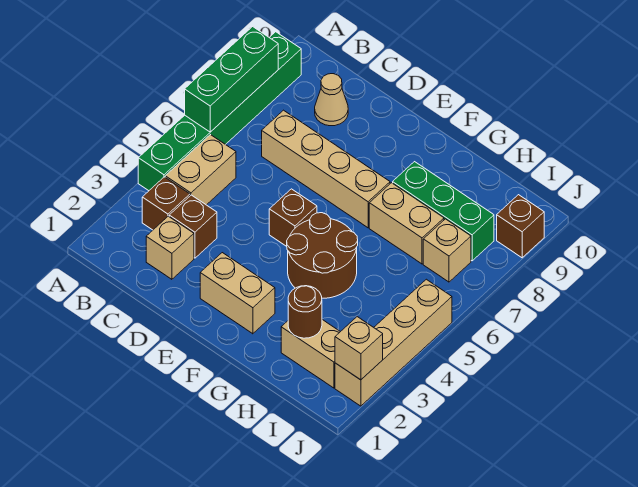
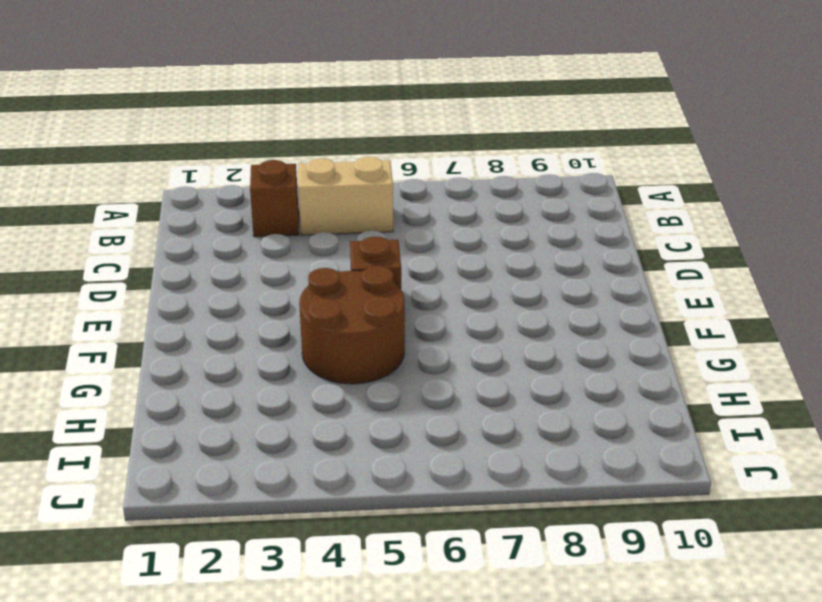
none -> green 1x6 brick [138,32,301,191]
none -> tan 1x1 brick [146,216,194,279]
none -> brown 1x1 brick [169,195,217,258]

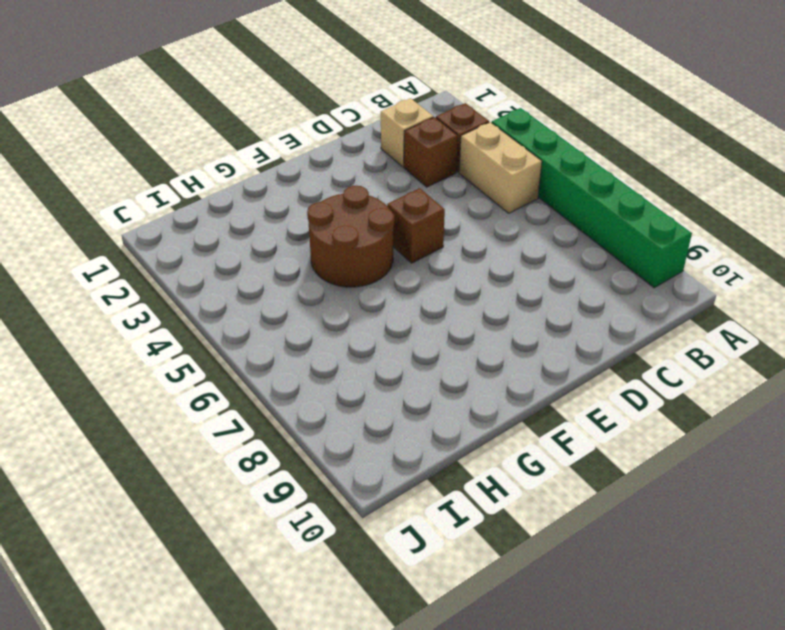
none -> tan 1x4 brick [262,110,390,228]
none -> tan 1x1 cone [315,74,348,126]
none -> tan 1x2 brick [200,253,275,334]

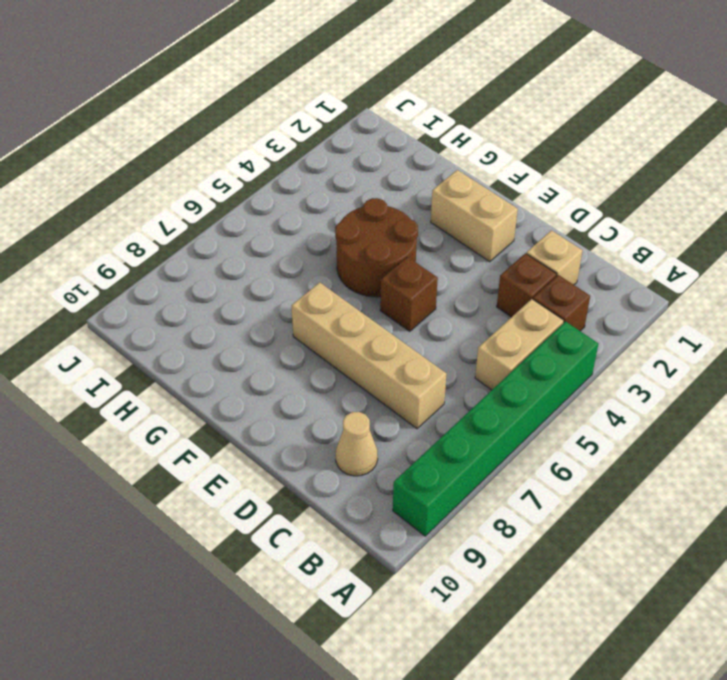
none -> tan 1x2 brick [369,183,444,264]
none -> green 1x3 brick [393,162,494,261]
none -> tan 1x2 brick [281,320,340,388]

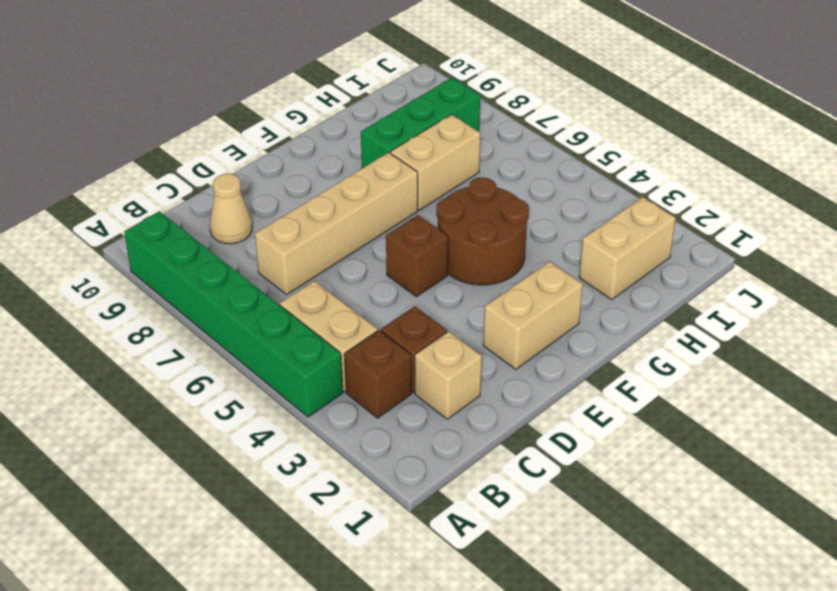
none -> tan 1x1 brick [423,219,471,282]
none -> tan 1x4 brick [335,279,452,406]
none -> brown 1x1 brick [497,195,544,258]

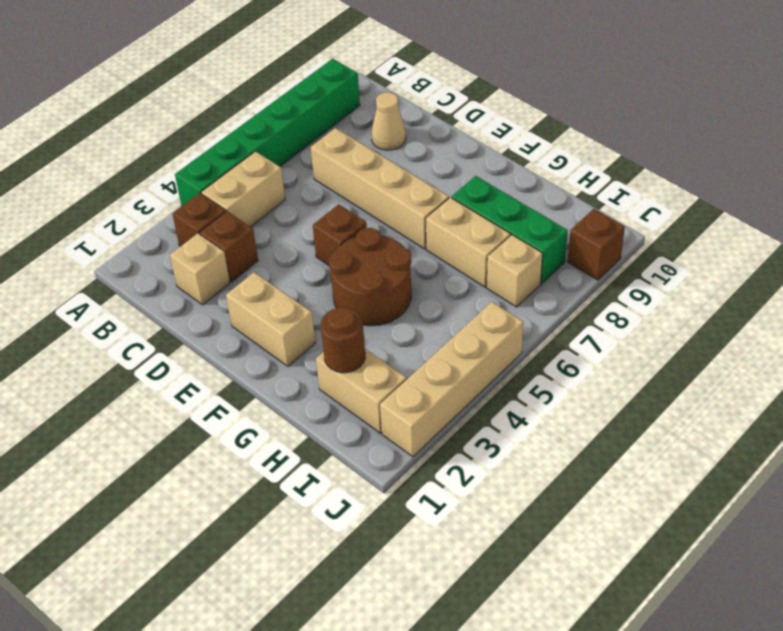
none -> green 1x3 brick [185,27,278,132]
none -> tan 1x1 brick [335,317,383,380]

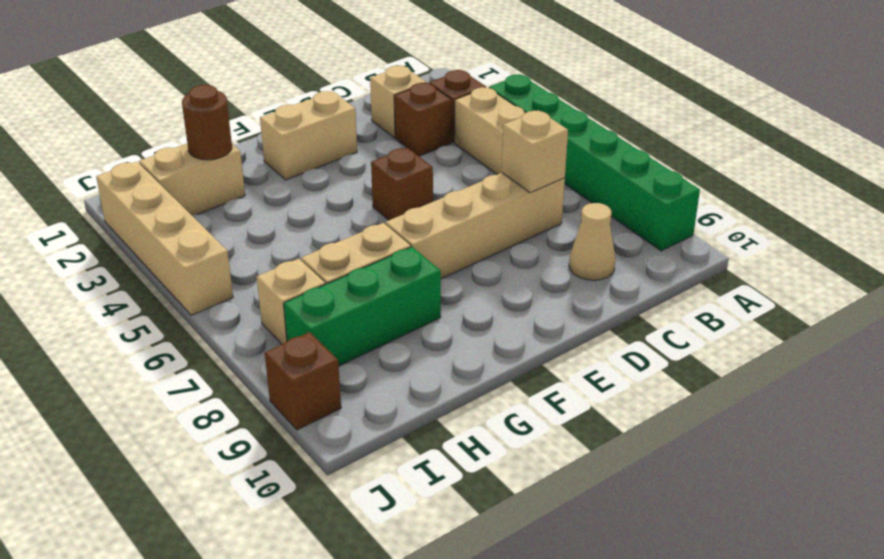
tan 1x1 brick [502,110,568,193] -> tan 1x1 brick moved to [335,317,383,380]
none -> brown 2x2 round brick [287,213,358,298]
none -> green 1x3 brick [185,27,278,132]

